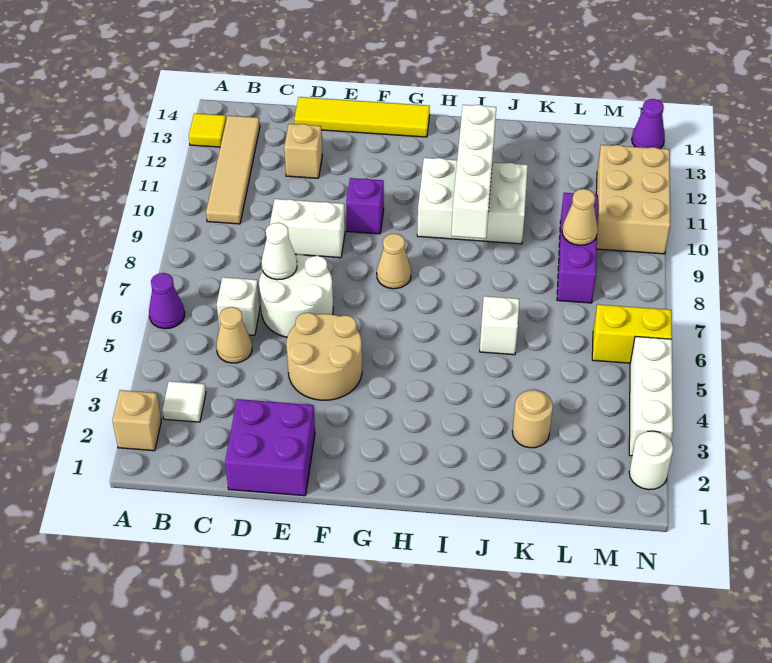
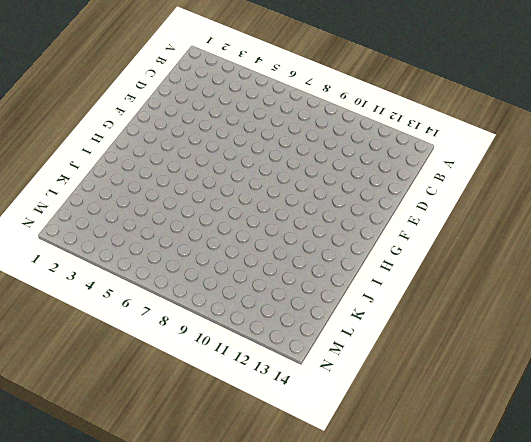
none -> tan 1x1 brick [112,390,161,451]
none -> purple 1x1 cone [149,273,185,329]
none -> yellow 1x1 tile [189,113,226,147]

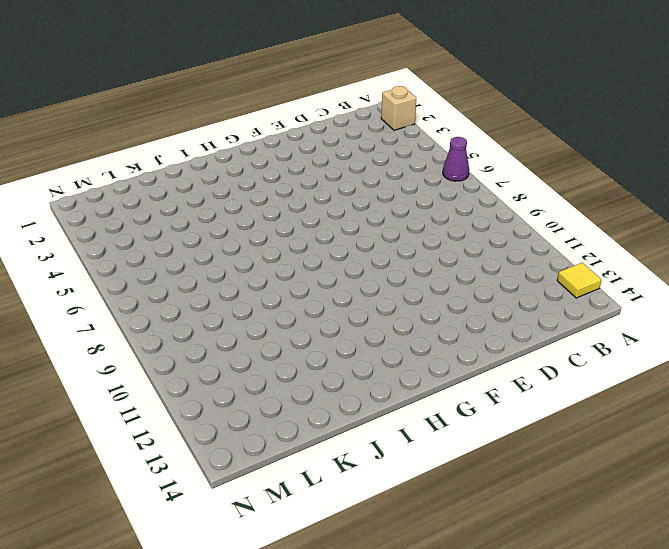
none -> white 1x1 tile [162,381,206,422]
none -> tan 1x4 tile [206,116,260,224]
none -> tan 1x1 cone [216,307,252,363]

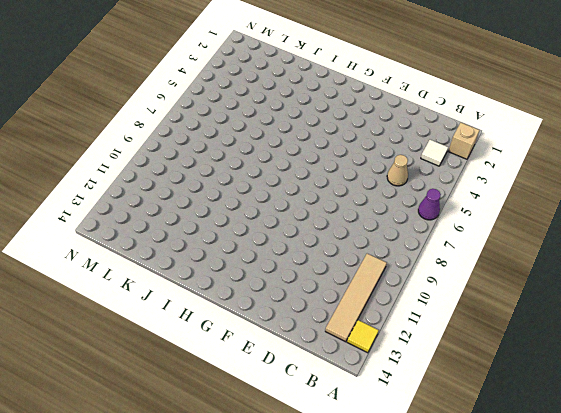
none -> white 1x1 brick [217,277,260,335]
none -> purple 2x2 brick [225,399,315,496]
none -> white 2x2 round brick [259,255,333,337]

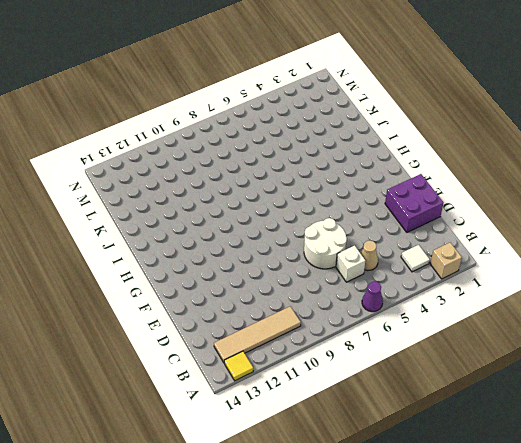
none -> white 1x2 brick [270,199,345,258]
none -> tan 1x1 brick [284,124,322,178]
none -> yellow 1x4 tile [294,97,430,137]

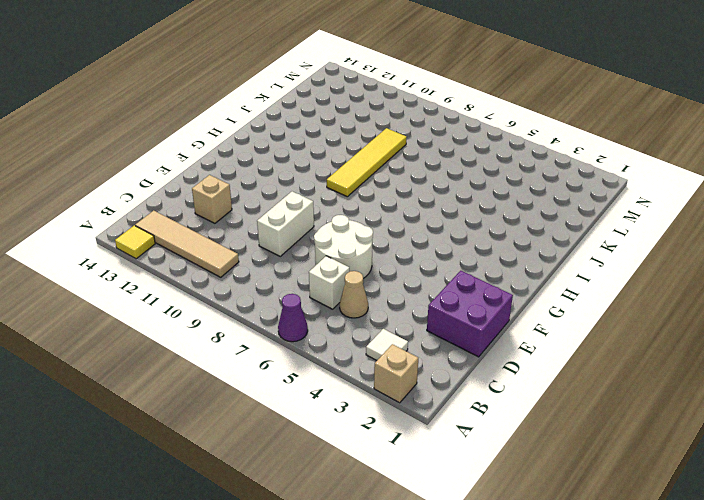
yellow 1x4 tile [327,128,407,197] -> yellow 1x4 tile moved to [294,97,430,137]
none -> tan 2x2 round brick [286,313,362,400]
none -> purple 1x1 brick [346,178,384,234]
none -> tan 1x1 cone [377,234,411,289]

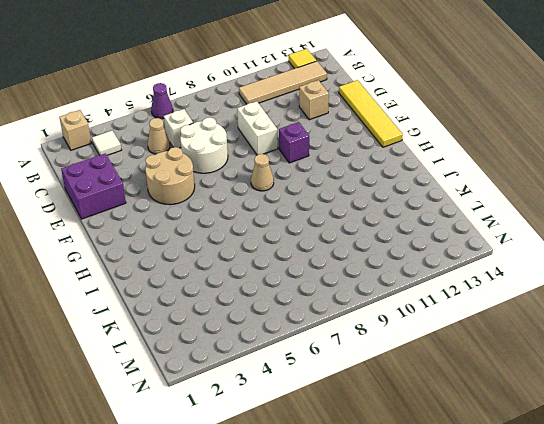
none -> white 2x3 brick [417,158,528,244]
none -> white 1x1 brick [480,296,520,355]
none -> tan 1x1 round brick [512,390,553,448]

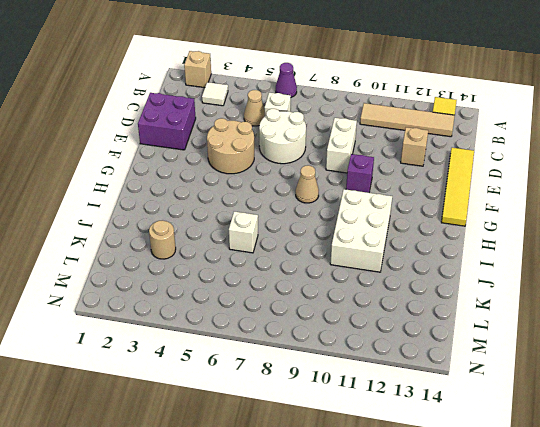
none -> purple 1x3 brick [557,193,598,303]
none -> yellow 1x2 brick [592,304,672,363]
none -> tan 2x3 brick [596,145,670,254]

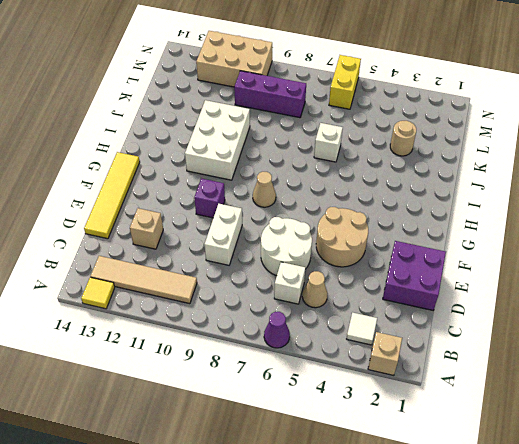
none -> white 1x1 round brick [629,431,673,490]
none -> white 1x3 brick [629,337,673,456]
none -> purple 1x1 cone [632,99,665,149]

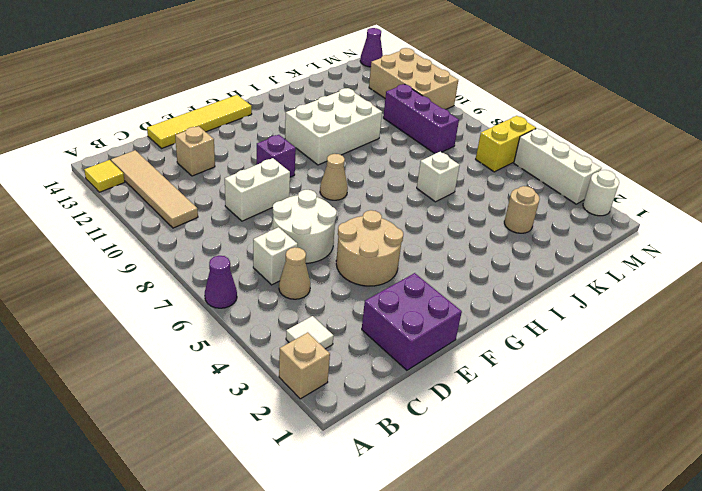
none -> white 1x1 cone [262,223,297,280]
none -> white 1x4 brick [452,105,496,239]
none -> tan 1x1 cone [562,189,598,245]

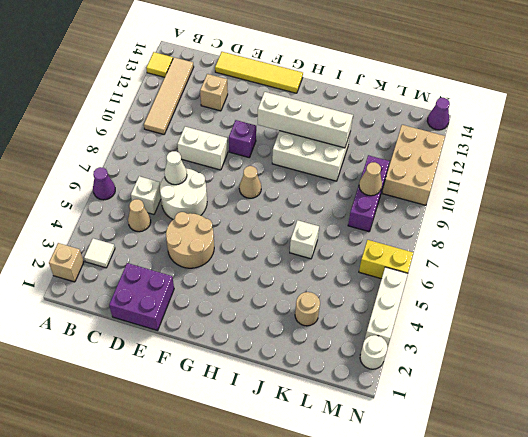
white 1x4 brick [258,92,353,148] -> white 1x4 brick turned to [452,105,496,239]

